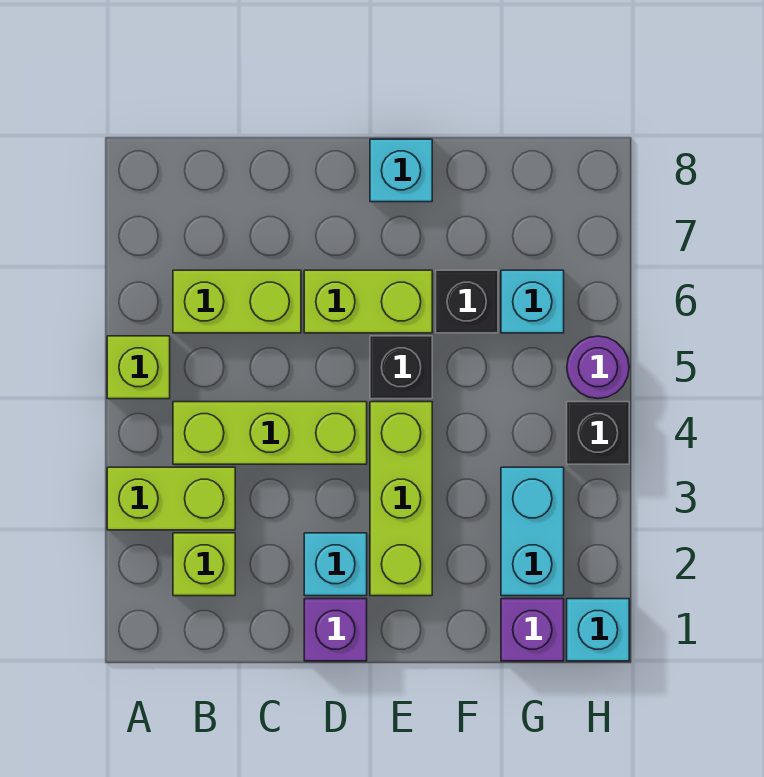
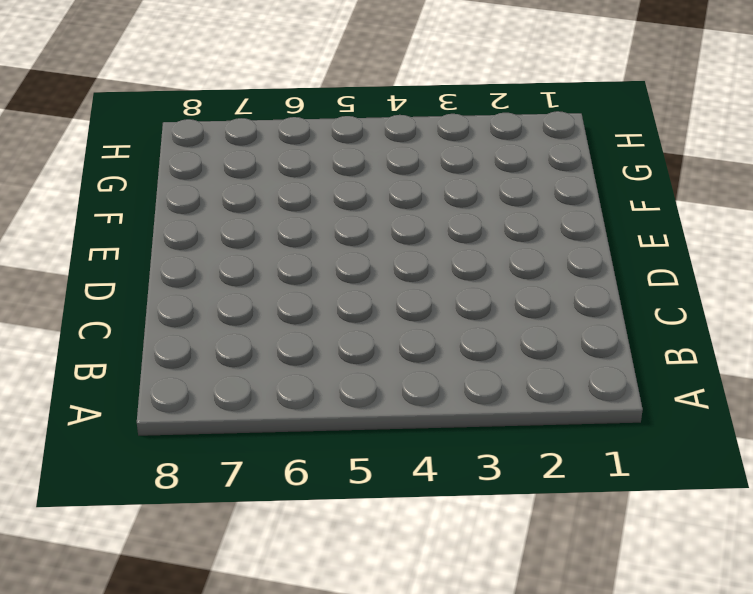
none -> lime 1x2 brick [107,467,235,530]
none -> lime 1x1 brick [107,336,170,399]
none -> lime 1x1 brick [173,533,235,596]

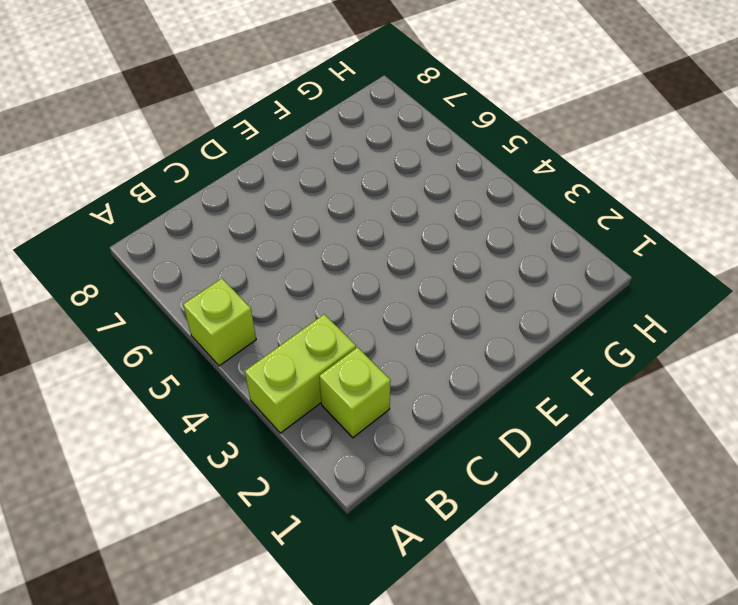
none -> lime 1x3 brick [173,402,367,464]
none -> lime 1x2 brick [173,270,301,333]
none -> purple 1x1 brick [304,599,367,661]

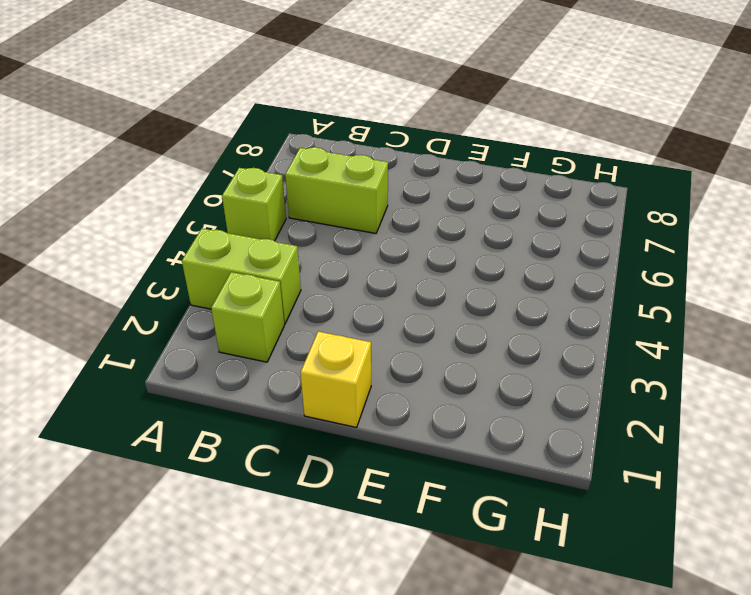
yellow 1x1 brick [300,331,371,427] -> purple 1x1 brick [304,599,367,661]
none -> lime 1x3 brick [173,402,367,464]
none -> cyan 1x1 brick [304,533,367,596]
none -> lime 1x2 brick [304,270,432,333]

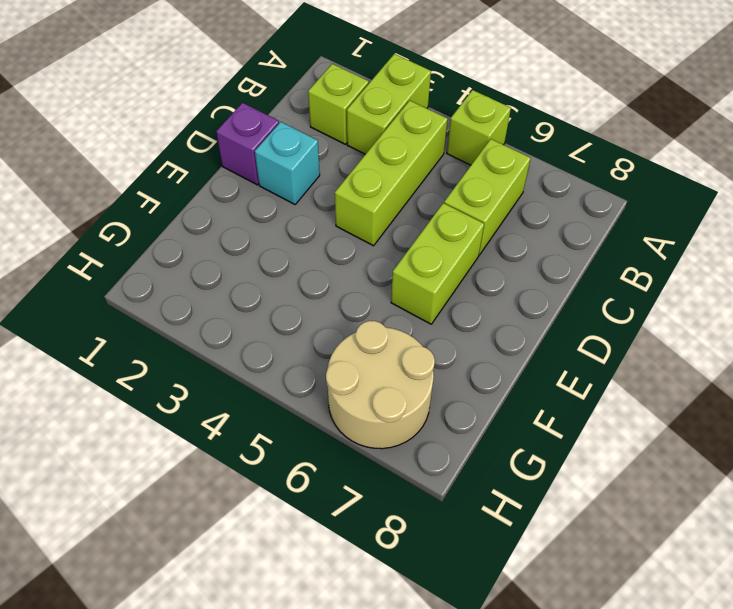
tan 2x2 round brick [326,321,435,449] -> cyan 1x1 brick [501,270,564,333]
none -> lime 1x3 brick [370,402,432,596]
none -> black 1x1 brick [370,336,432,399]
none -> cyan 1x1 brick [370,139,432,202]

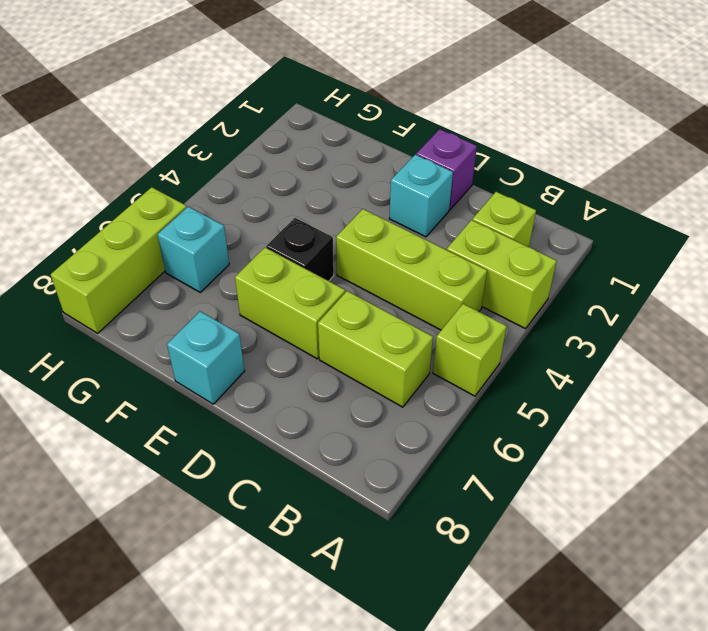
lime 1x3 brick [51,187,187,333] -> lime 1x3 brick moved to [370,402,432,596]
none -> black 1x1 brick [436,270,498,333]
none -> purple 1x1 brick [501,599,564,661]
none -> cyan 1x2 brick [501,467,564,596]

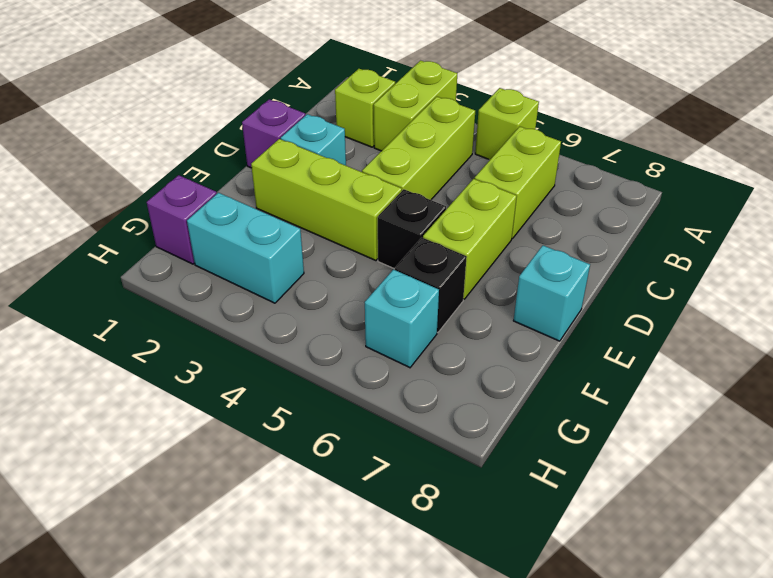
none -> cyan 1x1 brick [567,599,629,661]
none -> black 1x1 brick [567,402,629,464]
none -> purple 1x1 round brick [567,336,629,399]

